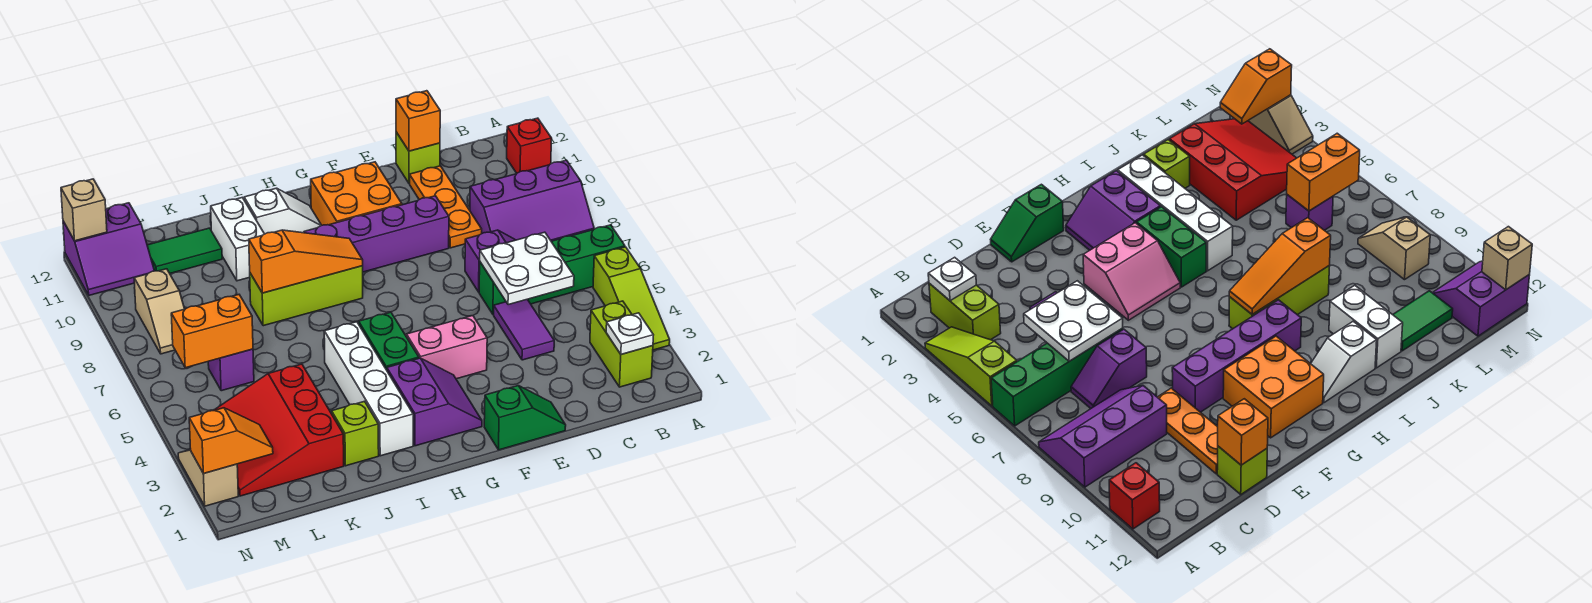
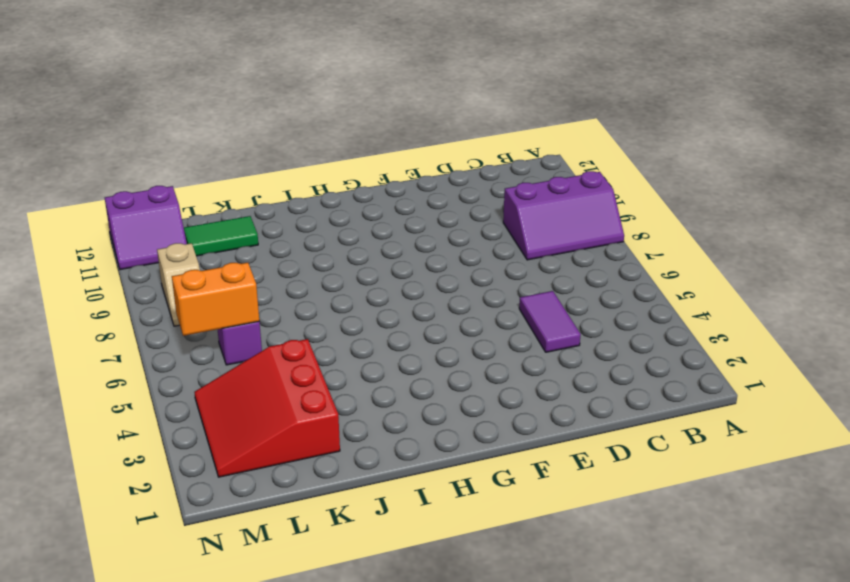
none -> lime 1x3 slope [593,247,670,350]
none -> green 1x4 brick [479,225,625,314]
none -> red 1x1 brick [507,118,552,173]
none -> lime 1x2 brick [590,301,653,387]

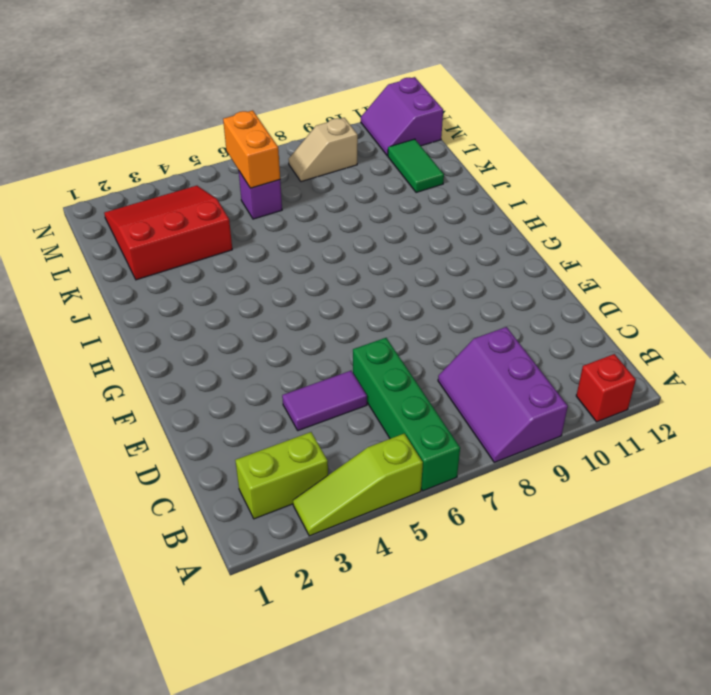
none -> purple 1x2 slope [465,230,515,292]
none -> orange 1x3 plate [410,166,482,248]
none -> lime 1x1 brick [396,132,440,183]
none -> green 1x2 slope [484,386,566,450]

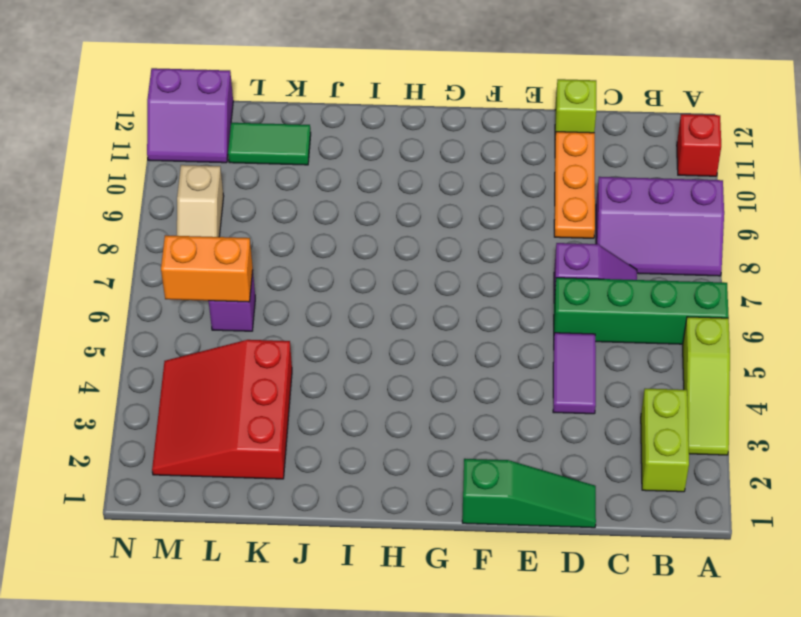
green 1x3 slope [462,459,596,528] -> green 1x2 slope [484,386,566,450]
none -> purple 1x4 brick [304,196,449,272]
none -> pink 2x2 slope [405,316,487,379]
none -> orange 2x2 brick [311,162,402,225]
none -> purple 2x2 slope [387,358,482,446]

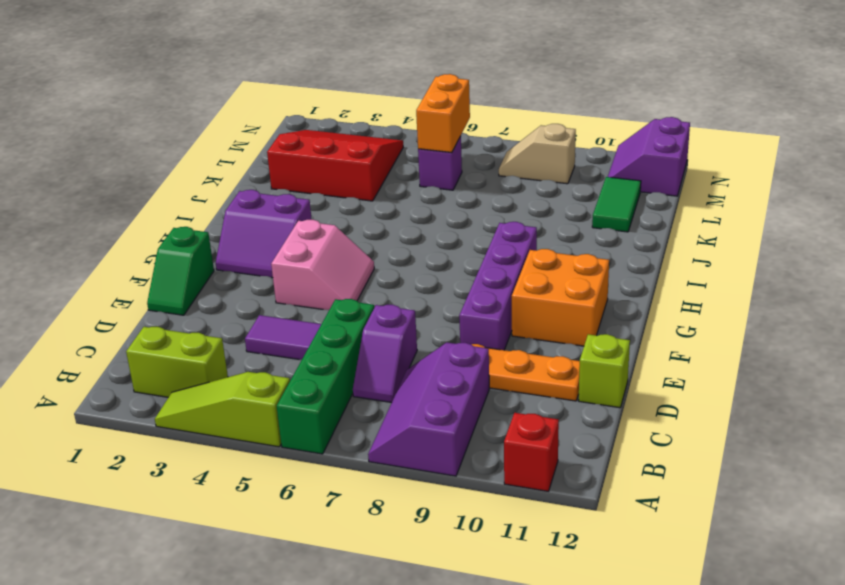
none -> green 1x2 brick [359,312,419,370]
none -> lime 1x3 brick [250,266,363,326]
none -> white 1x2 slope [244,188,322,234]
none -> white 1x4 brick [324,322,413,456]

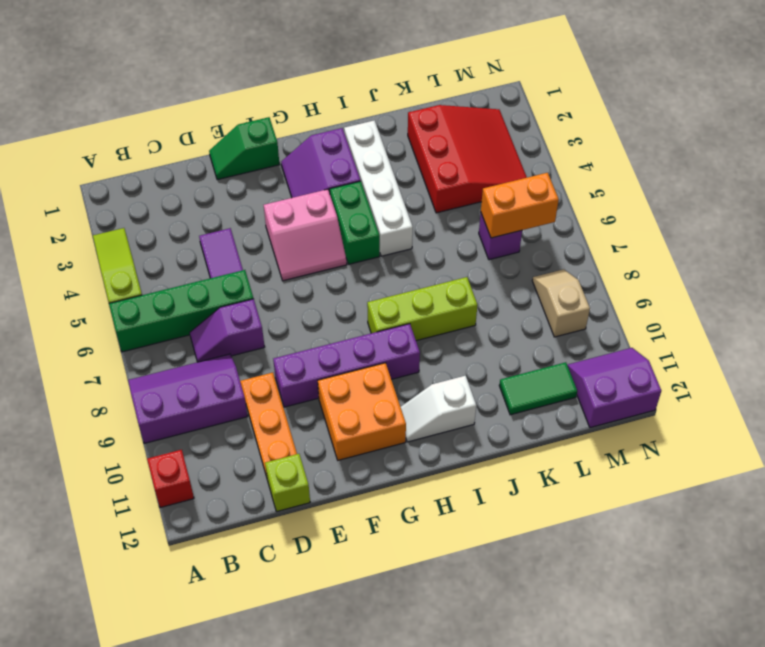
none -> lime 1x2 brick [590,301,653,387]
none -> lime 1x1 brick [332,401,379,466]
none -> white 1x2 brick [211,198,264,281]
none -> tan 1x2 slope [178,450,238,506]

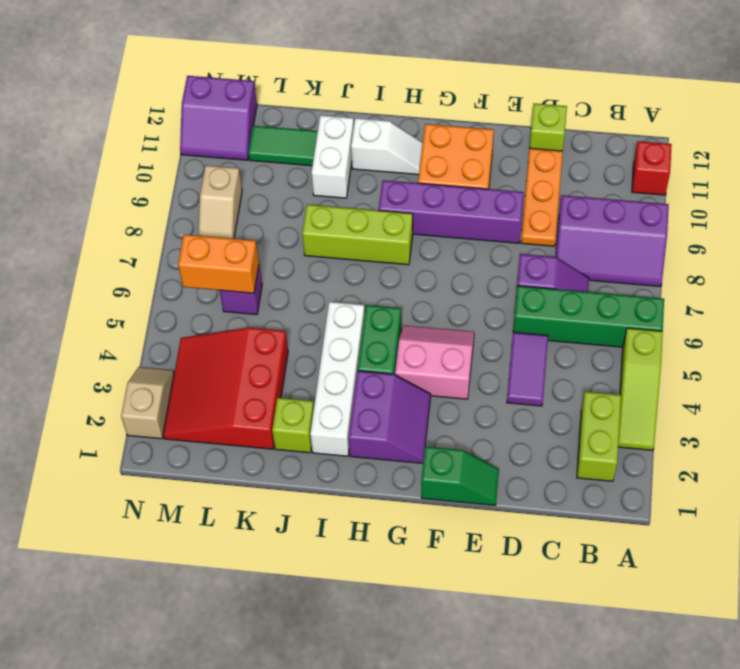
none -> white 1x1 plate [606,313,653,354]
none -> white 2x2 plate [480,232,574,305]
none -> orange 1x1 brick [396,91,440,151]
none -> orange 1x3 slope [249,230,363,293]

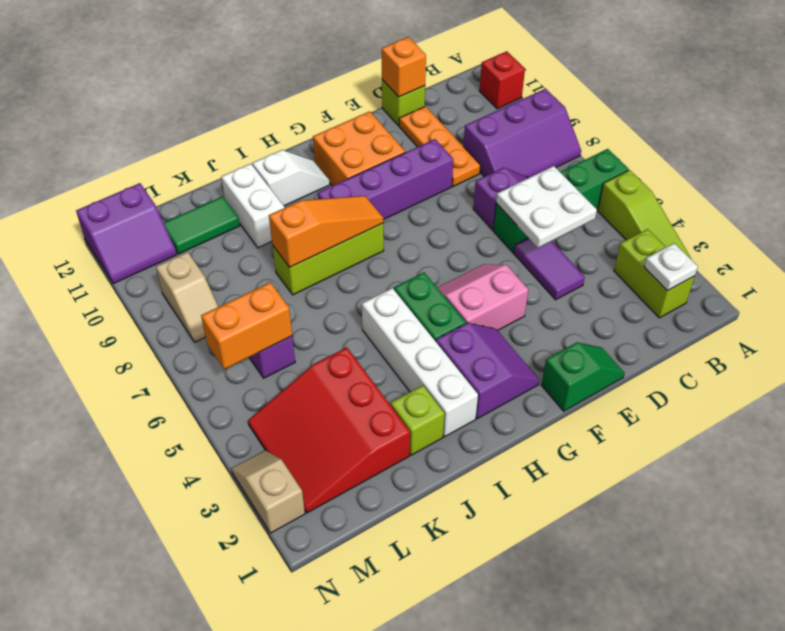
none -> orange 1x2 slope [189,408,273,474]
none -> tan 1x1 brick [61,179,107,241]

